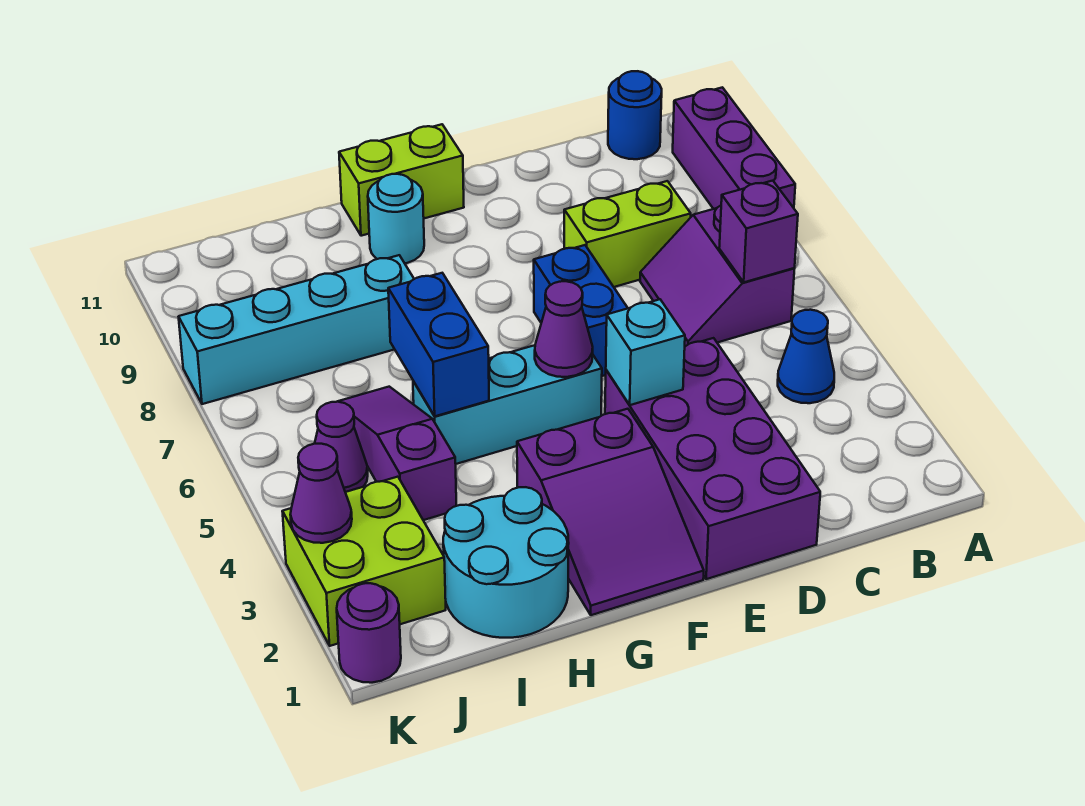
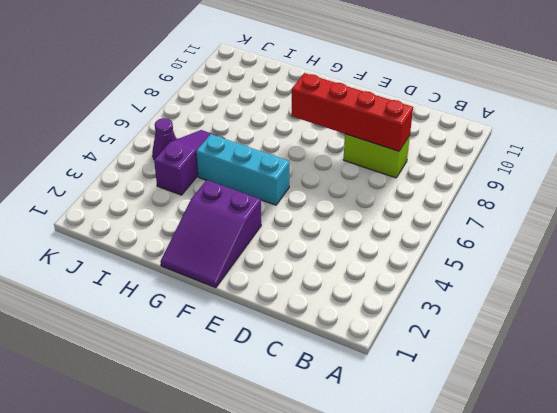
red 1x4 brick [291,73,413,151] -> none
none -> purple 1x3 brick [673,87,795,209]
none -> blue 1x1 cone [778,310,834,403]
none -> purple 2x2 slope [640,206,795,346]

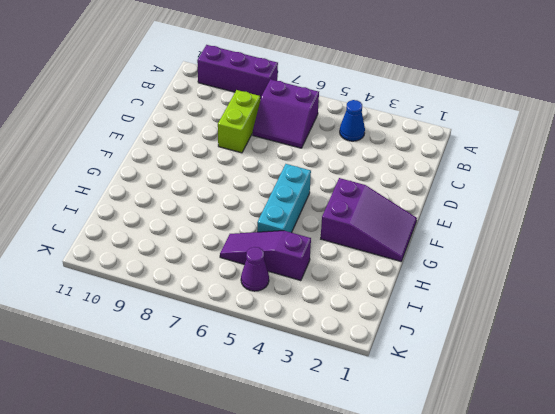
none -> blue 1x1 round brick [608,71,662,159]
none -> purple 2x4 brick [605,338,820,579]
none -> blue 1x2 brick [534,245,628,376]

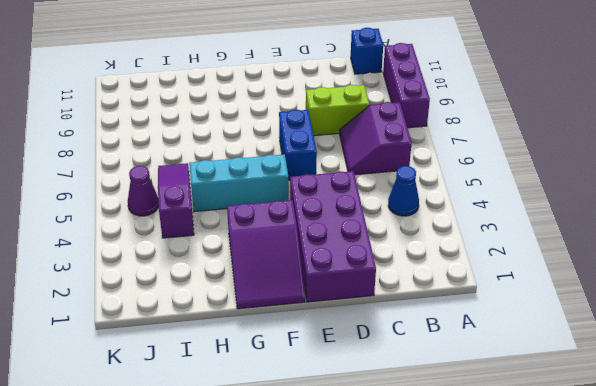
blue 1x1 brick [351,28,383,74] -> blue 1x1 round brick [608,71,662,159]
none -> lime 1x2 brick [339,124,464,236]
none -> cyan 1x1 round brick [368,174,424,263]
none -> cyan 2x2 round brick [443,487,569,638]

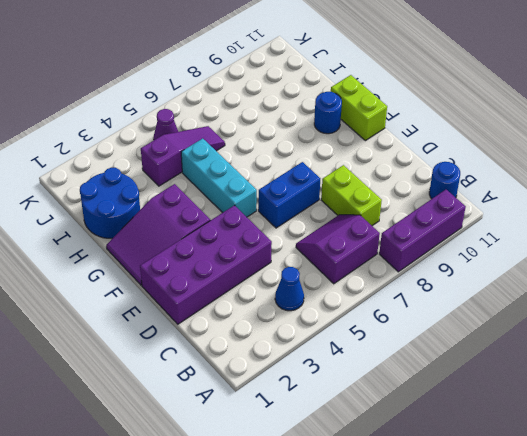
blue 1x1 round brick [314,92,342,134] -> cyan 1x1 round brick [368,174,424,263]
blue 2x2 round brick [80,168,140,238] -> cyan 2x2 round brick [443,487,569,638]
none -> cyan 1x4 brick [179,255,414,404]
none -> lime 2x2 brick [282,477,446,646]
none -> purple 1x1 round brick [337,583,401,683]

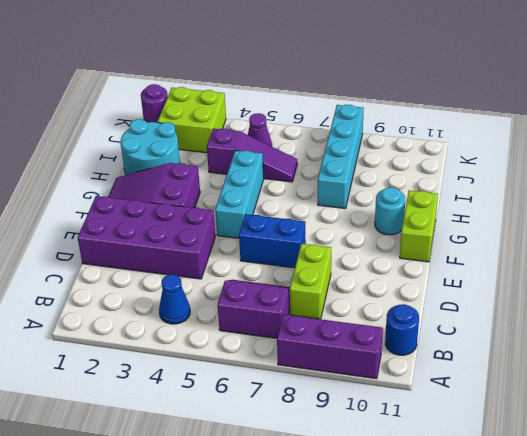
none -> purple 1x1 brick [719,181,798,282]
none -> cyan 1x1 brick [606,299,685,405]
none -> purple 1x1 cone [535,281,593,377]

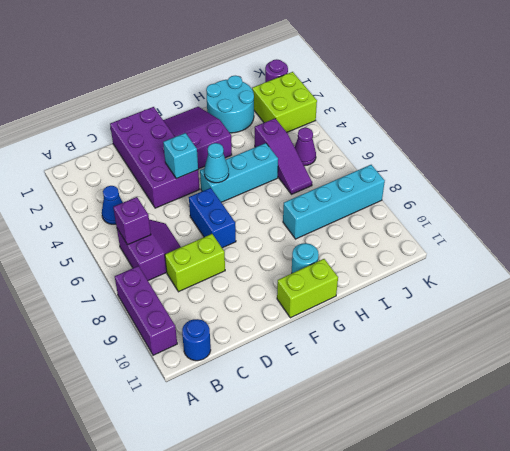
cyan 1x1 cone [204,143,229,183] -> purple 1x1 cone [535,281,593,377]
none -> blue 1x2 brick [388,273,489,416]
none -> purple 1x1 cone [290,444,352,543]

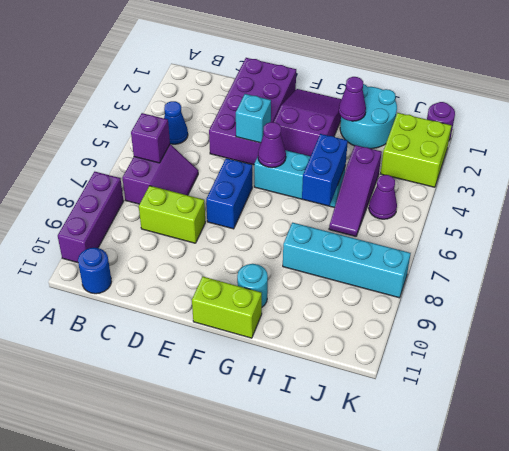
purple 1x1 cone [339,77,366,121] -> purple 1x1 cone moved to [290,444,352,543]

